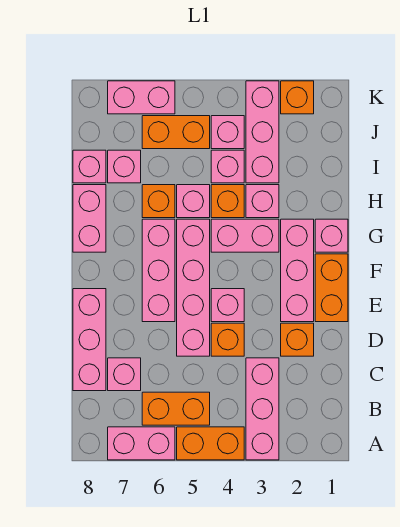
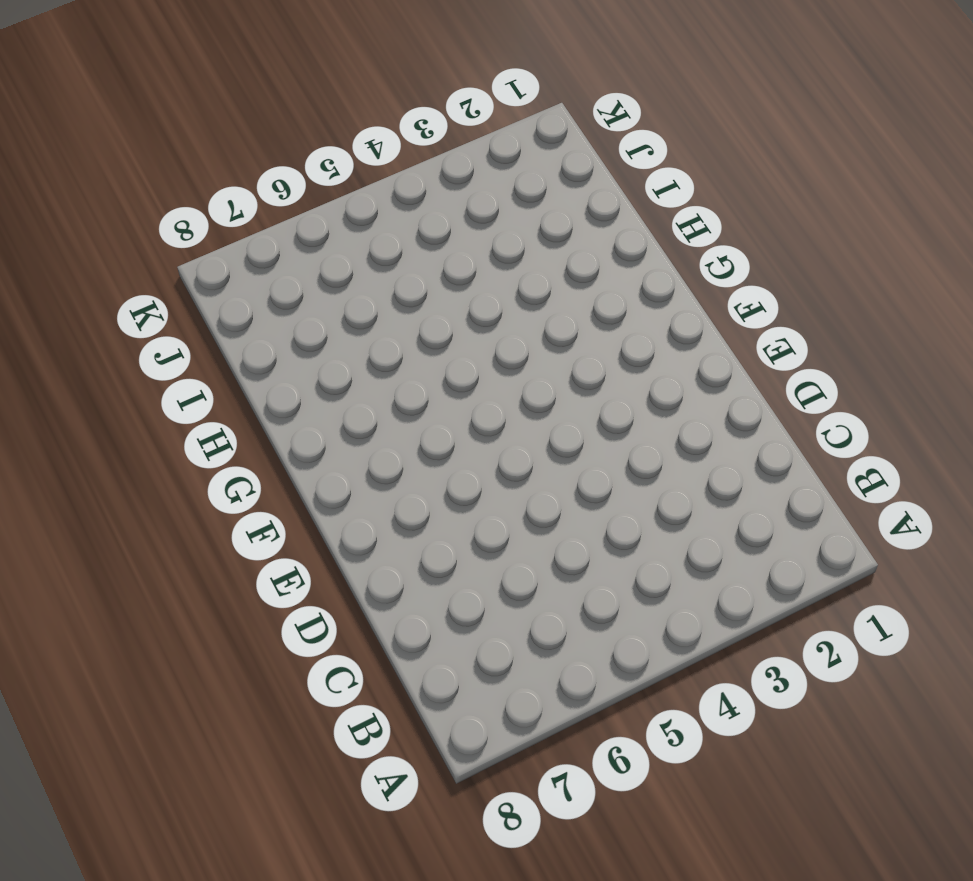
none -> pink 1x3 brick [246,358,279,460]
none -> orange 1x2 brick [177,427,244,460]
none -> pink 1x2 brick [108,427,175,460]

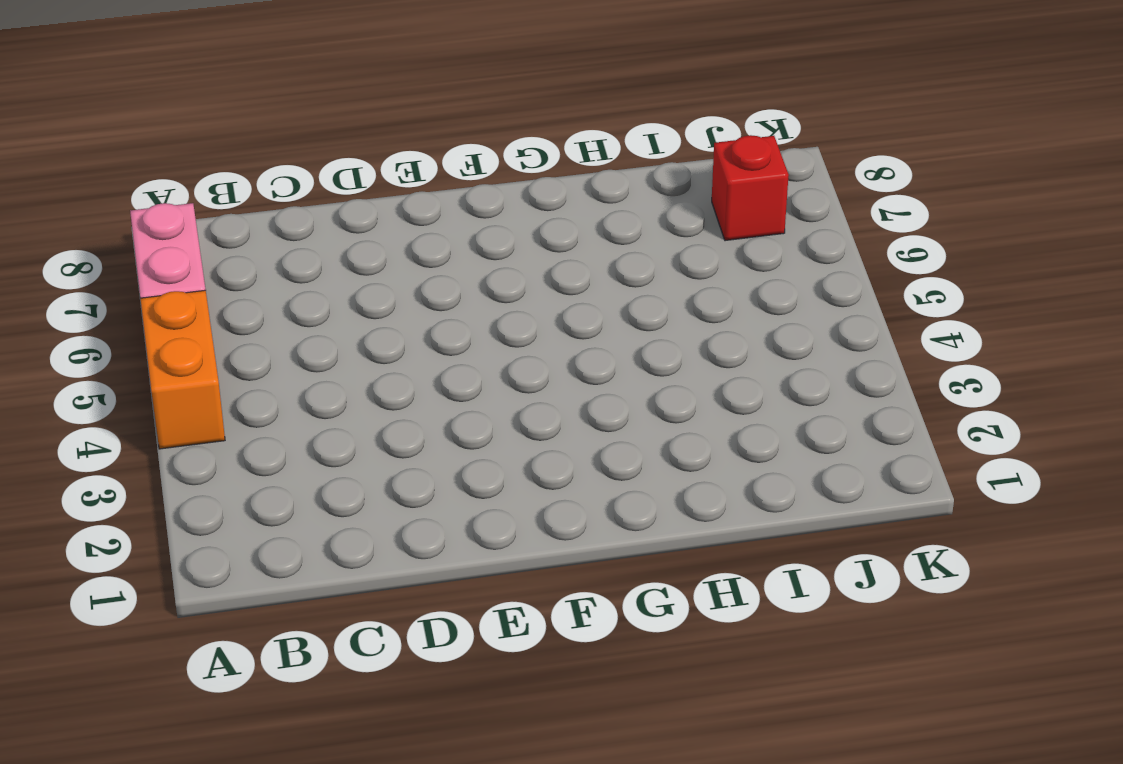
red 1x1 brick [712,135,789,241] -> none
none -> pink 1x3 brick [246,358,279,460]
none -> orange 1x2 brick [142,392,210,425]
none -> pink 1x1 brick [108,358,141,391]

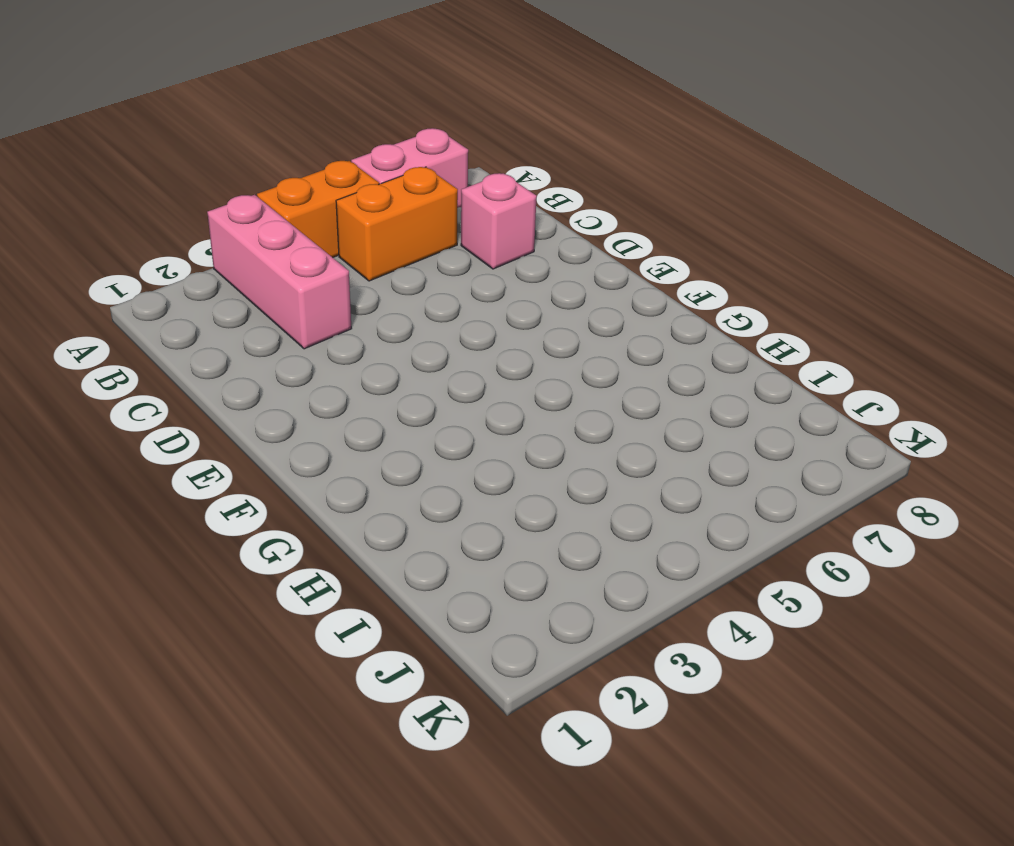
none -> pink 1x3 brick [73,289,106,391]
none -> orange 1x1 brick [281,323,314,356]
none -> orange 1x1 brick [211,323,244,356]

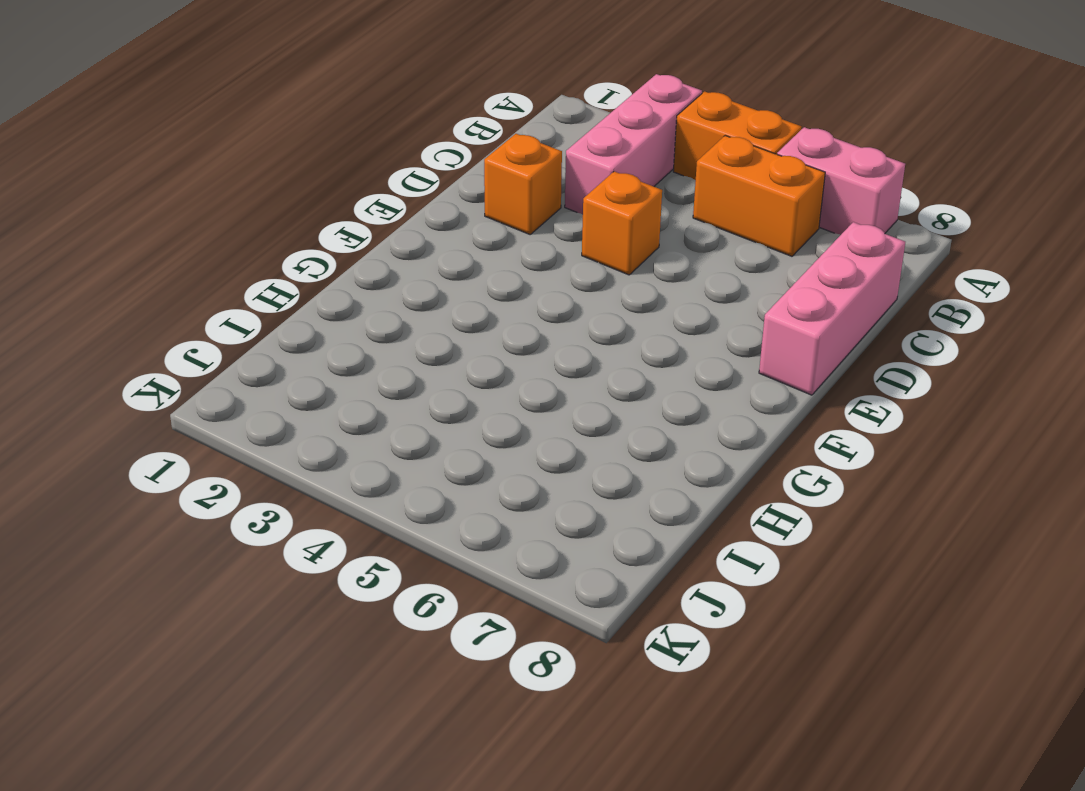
none -> pink 1x1 brick [108,358,141,391]
none -> pink 1x4 brick [177,219,210,356]
none -> orange 1x2 brick [315,254,348,322]

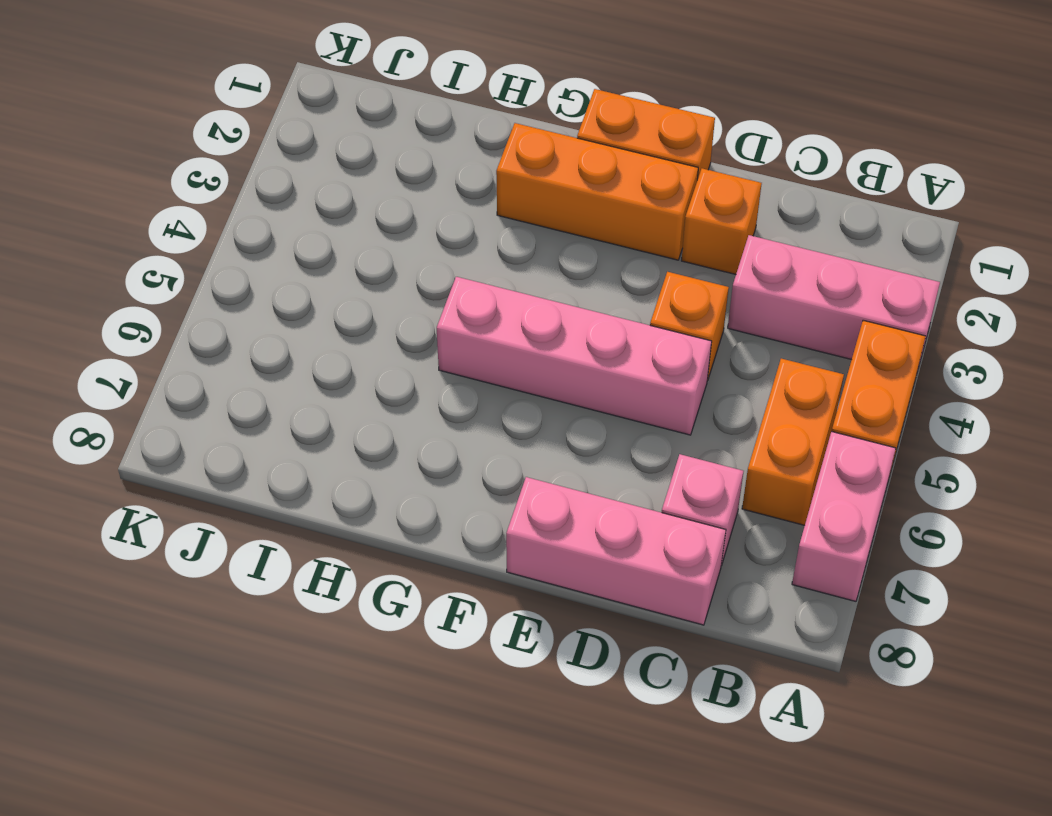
orange 1x3 brick [496,123,698,260] -> pink 1x3 brick [281,219,314,322]
none -> pink 1x1 brick [211,289,244,322]
none -> pink 1x3 brick [142,219,175,322]
none -> pink 1x1 brick [315,219,348,252]

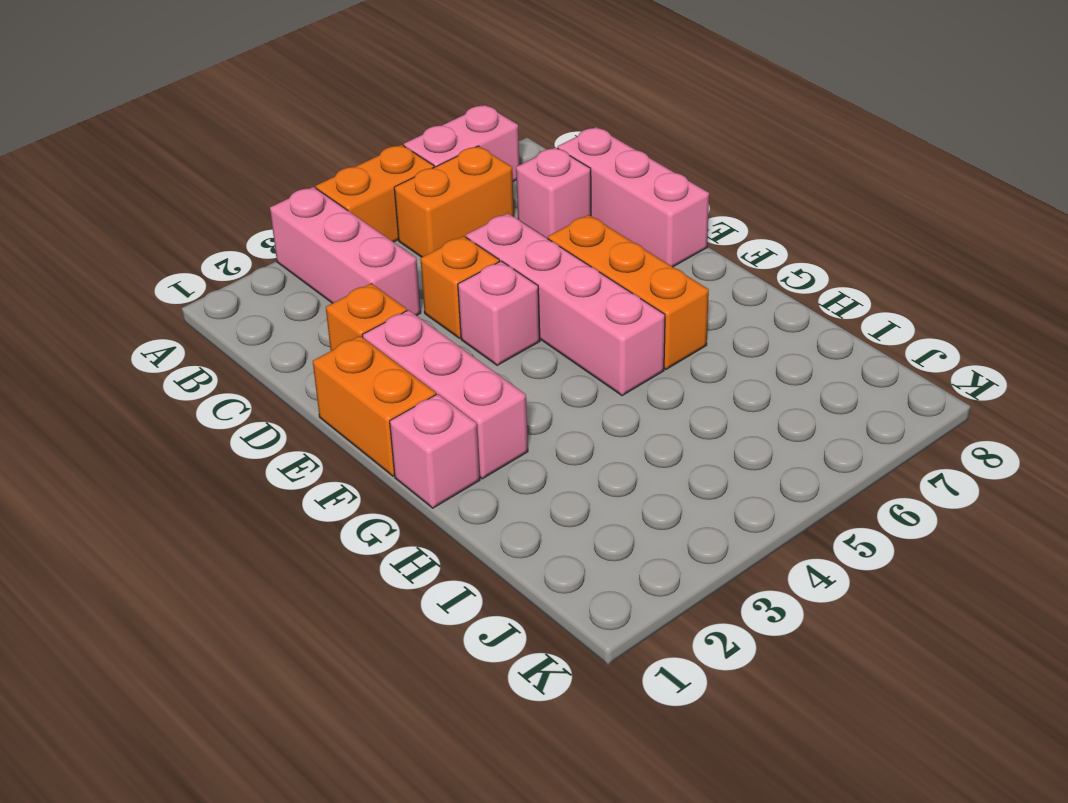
orange 1x3 brick [548,215,709,369] -> pink 1x3 brick [142,219,175,322]
none -> pink 1x2 brick [211,219,279,252]
none -> pink 1x2 brick [73,185,106,252]
none -> pink 1x1 brick [246,185,279,218]

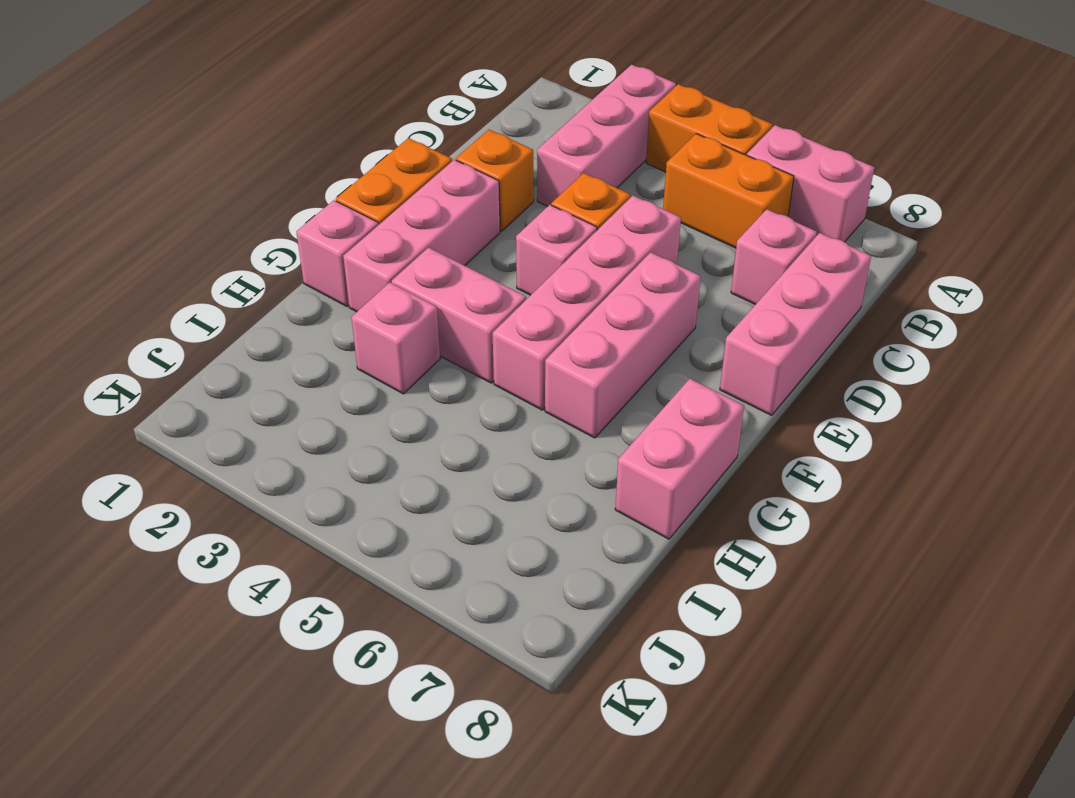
none -> orange 1x1 brick [211,185,244,218]
none -> pink 1x1 brick [177,185,210,218]
none -> orange 1x1 brick [142,185,175,218]

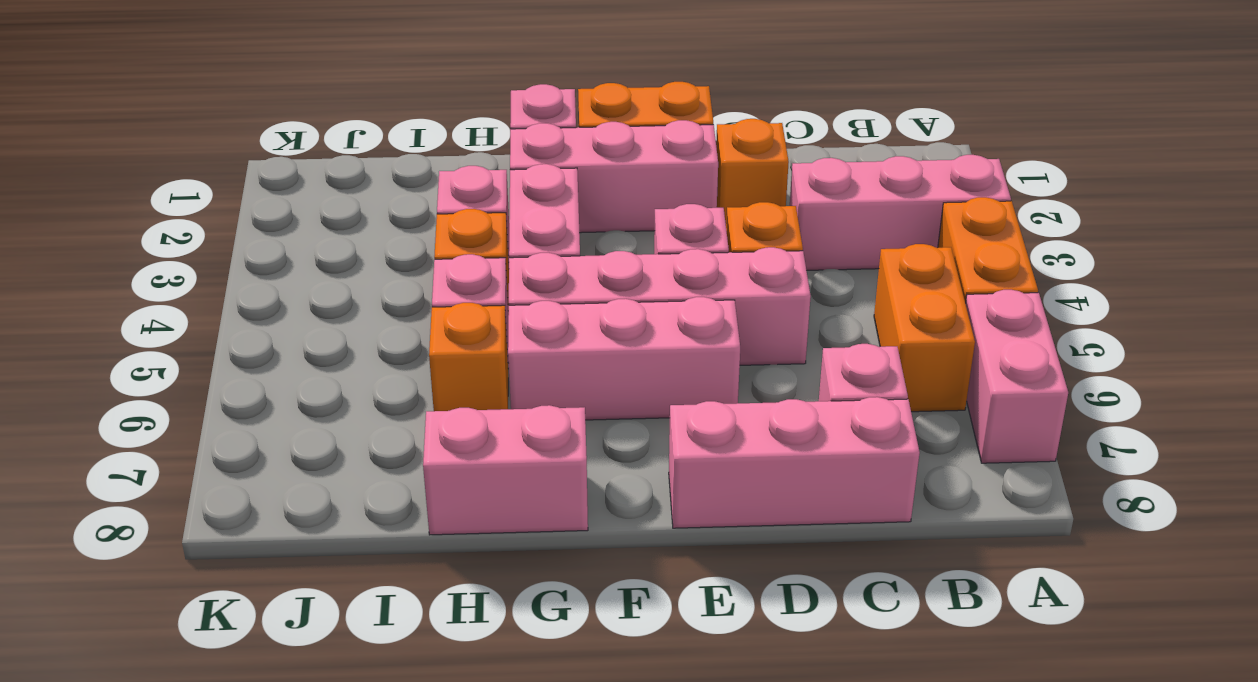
none -> pink 1x3 brick [246,81,279,183]
none -> pink 1x1 brick [211,150,244,183]
none -> pink 1x1 brick [108,150,141,183]

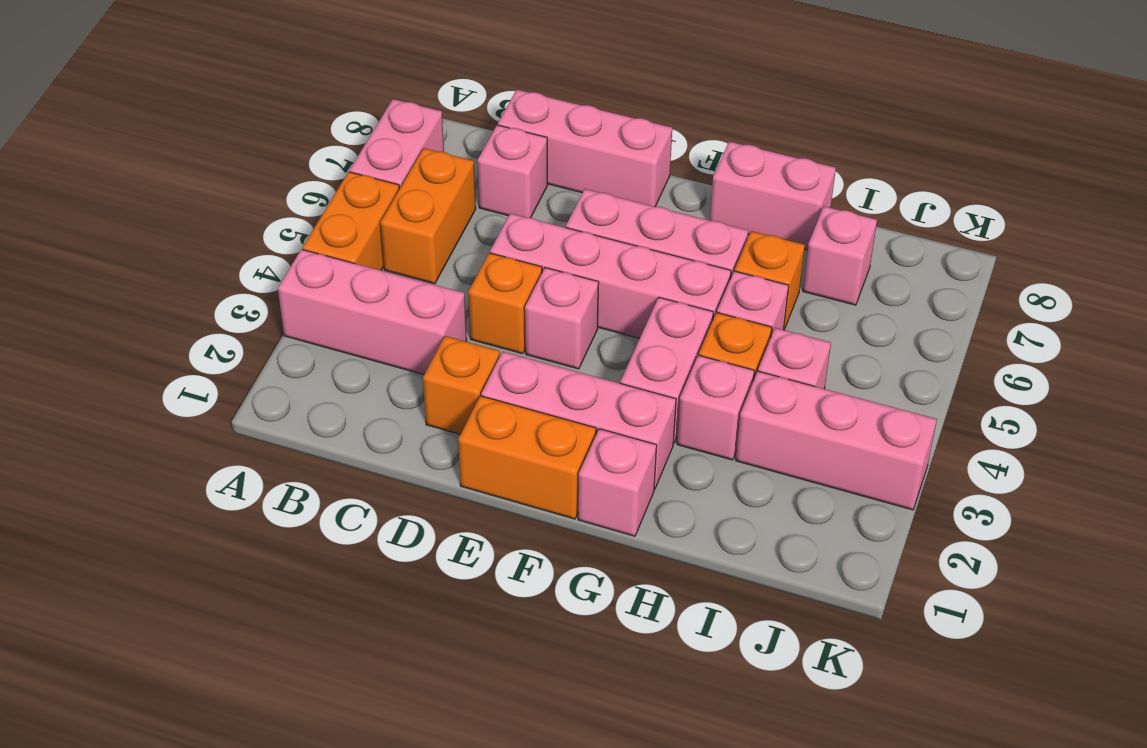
none -> pink 1x1 brick [73,150,106,183]
none -> pink 1x1 brick [211,116,244,149]
none -> orange 1x2 brick [142,116,210,149]

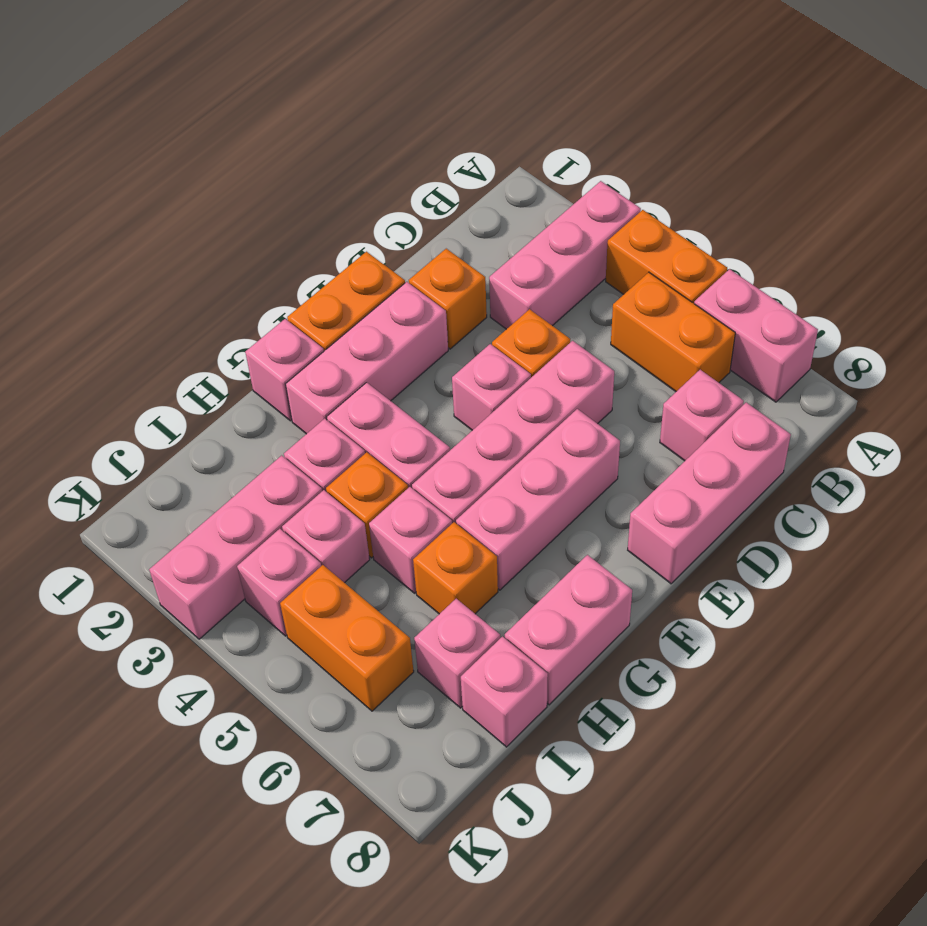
none -> orange 1x1 brick [281,81,314,114]
none -> pink 1x2 brick [108,81,175,114]

